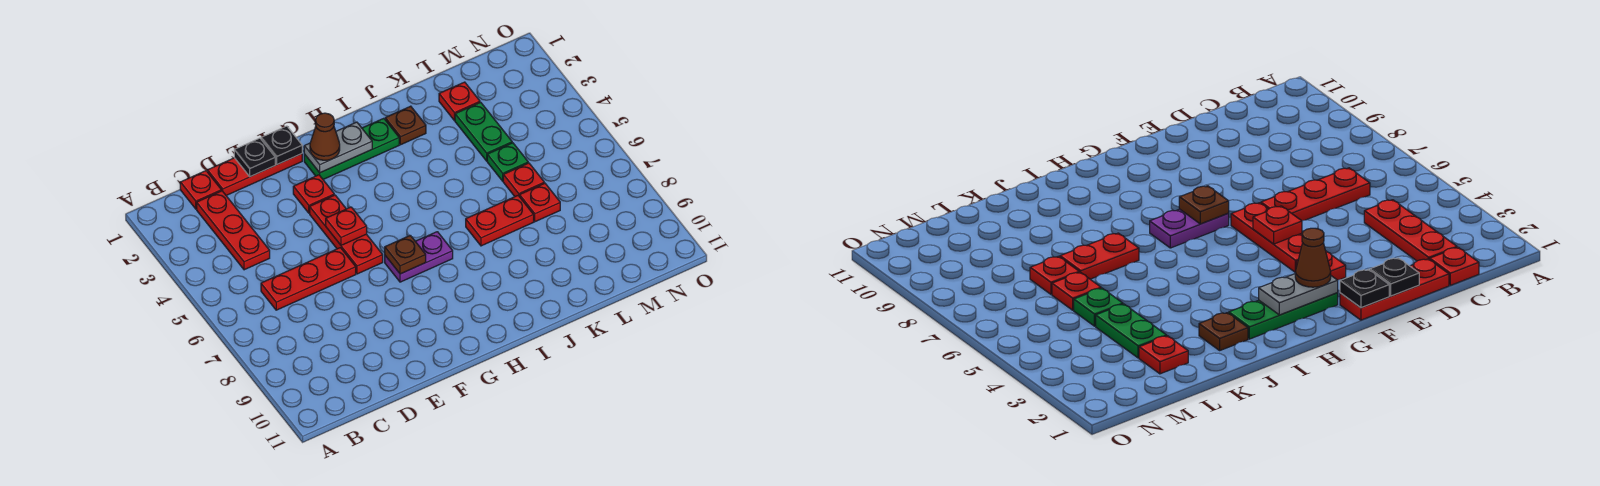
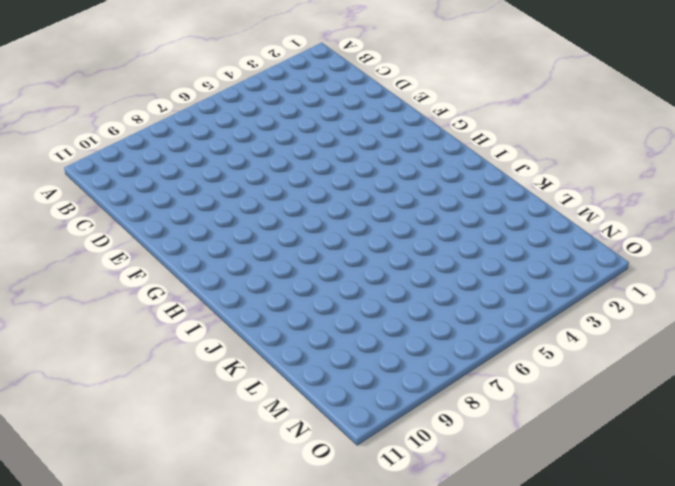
none -> red 1x1 plate [180,171,221,209]
none -> red 1x3 plate [197,191,270,270]
none -> red 1x3 plate [261,248,356,310]

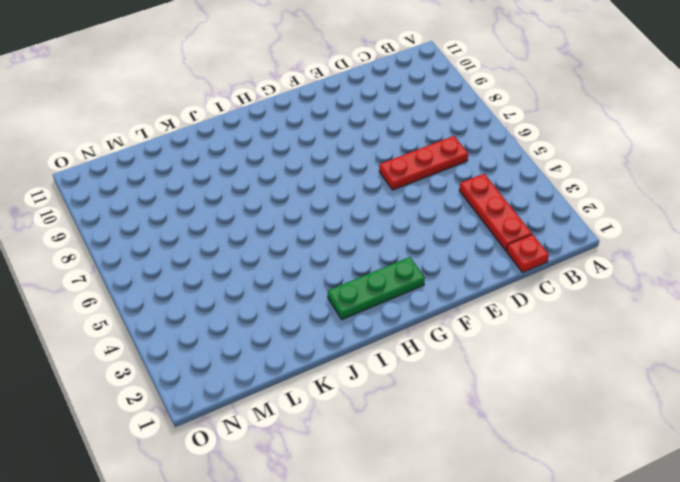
none -> red 1x3 plate [207,154,302,196]
none -> red 1x1 plate [293,175,334,213]
none -> red 1x3 plate [310,195,383,274]

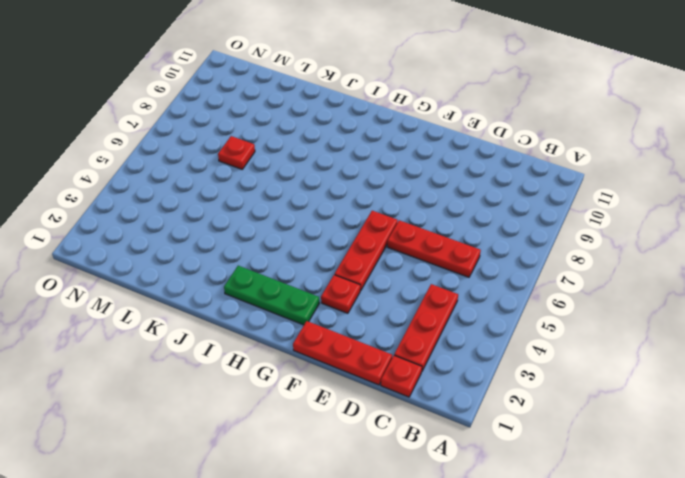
none -> purple 1x2 plate [385,232,453,282]
none -> brown 1x1 plate [385,106,426,145]
none -> red 1x2 plate [466,196,534,246]

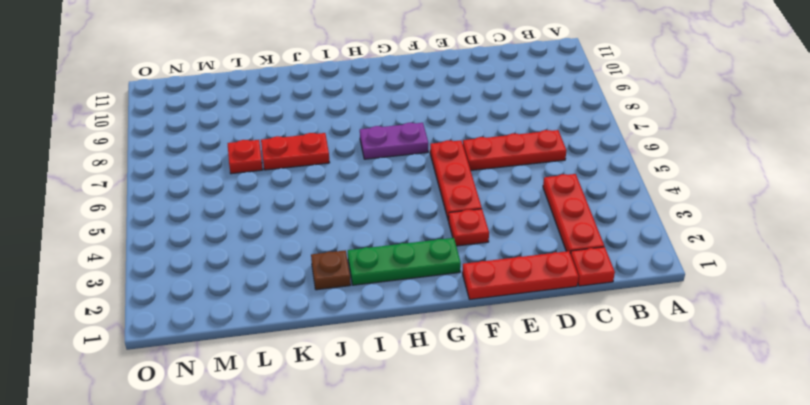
none -> red 1x1 plate [439,82,480,121]
none -> green 1x2 plate [455,102,512,161]
none -> green 1x1 plate [487,143,528,181]

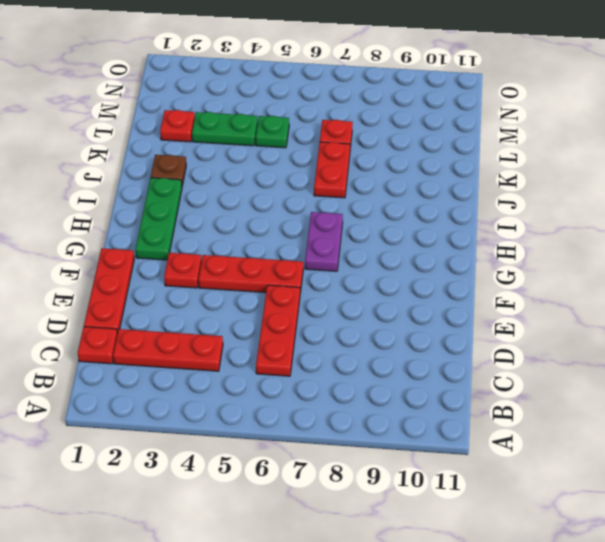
none -> red 1x1 plate [503,163,544,197]
none -> black 1x1 plate [234,138,275,177]
none -> black 1x1 plate [261,126,302,164]

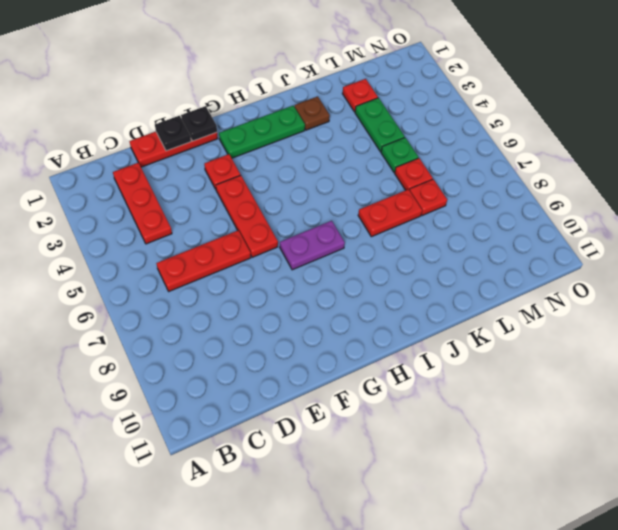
none -> red 1x1 plate [180,171,221,209]
none -> red 1x1 plate [326,207,367,245]
none -> grey 1x2 plate [304,122,372,173]

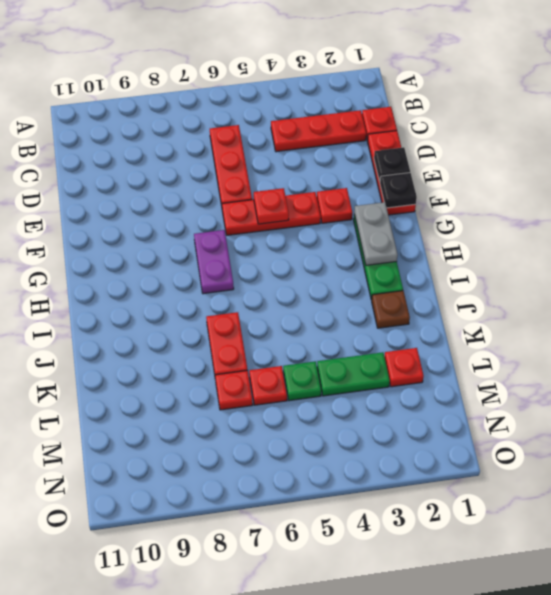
none -> brown 1x1 plate [385,235,426,274]
none -> brown 1x1 cone [310,113,340,160]

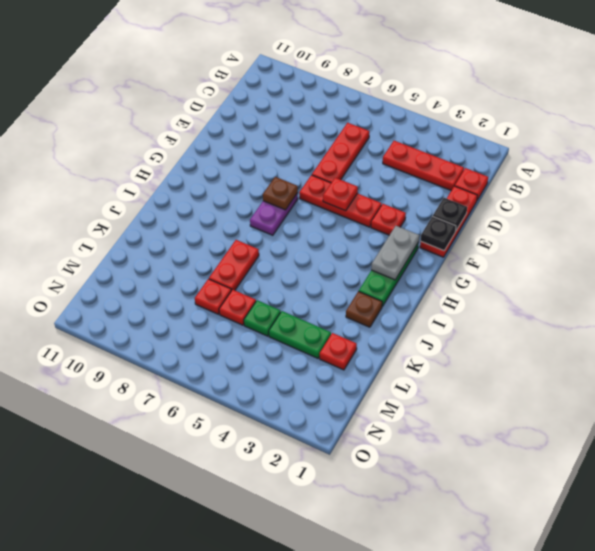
none -> brown 1x1 cone [310,113,340,160]

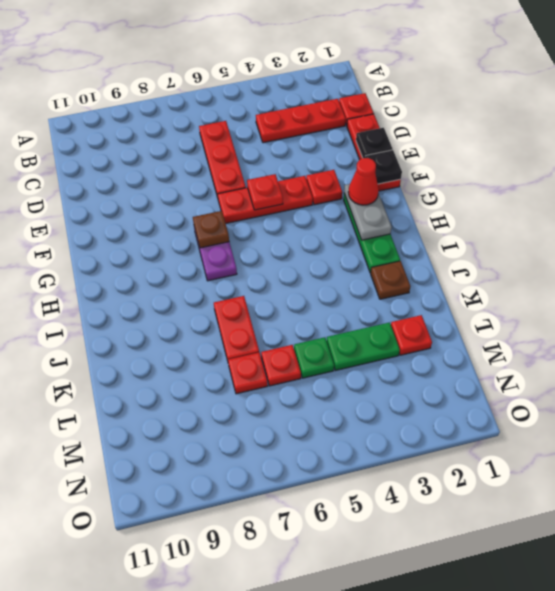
red 1x1 cone [348,158,379,205] -> brown 1x1 cone [310,113,340,160]

